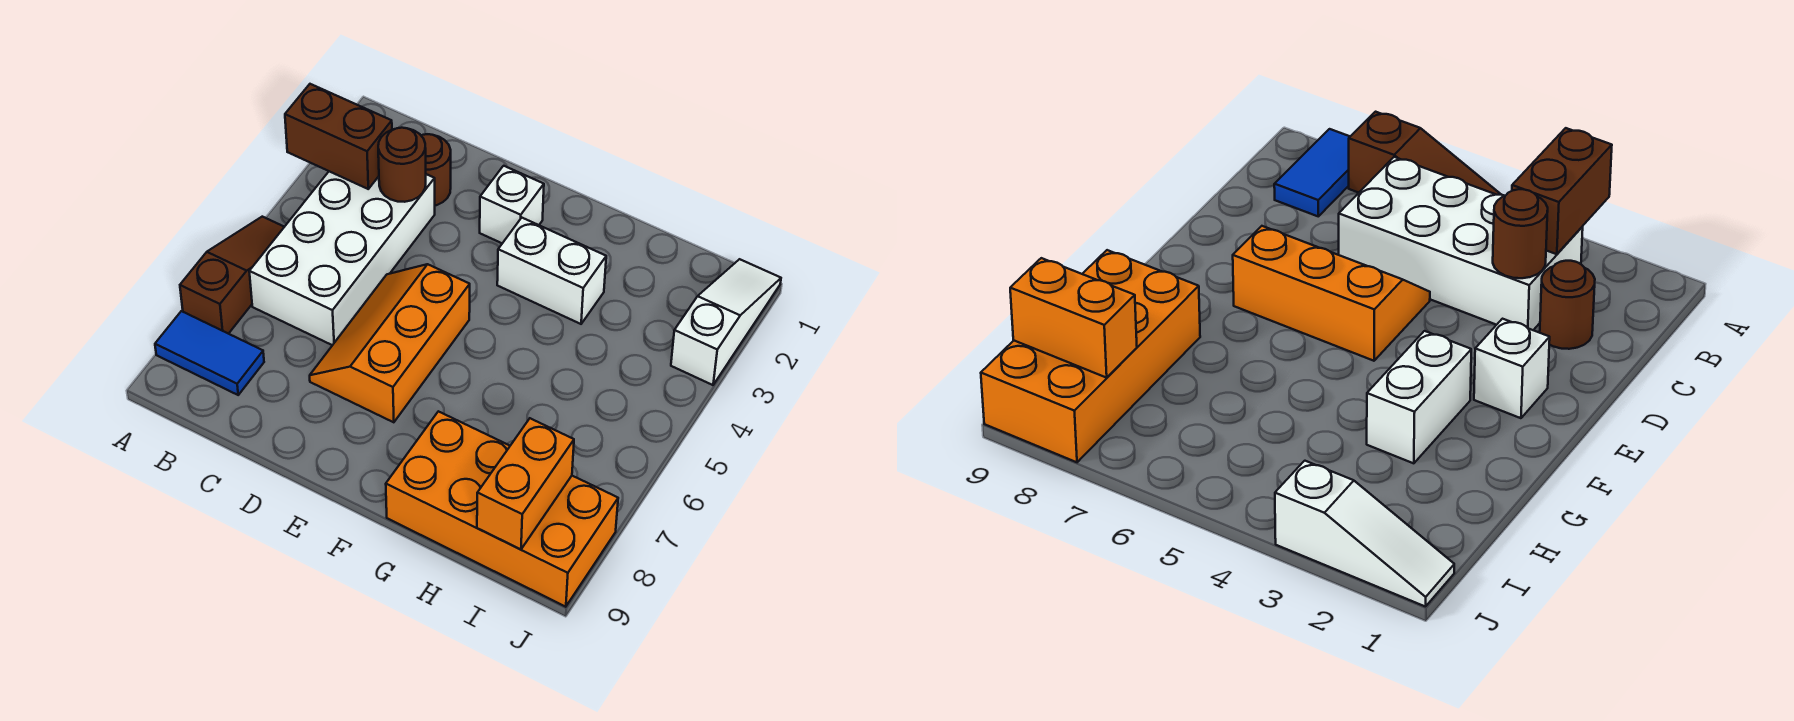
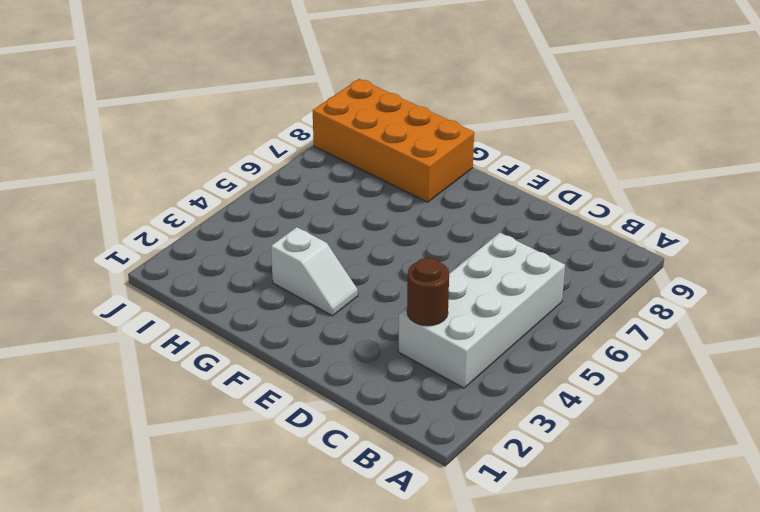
white 1x2 slope [271,227,358,316] -> white 1x2 brick [497,218,606,324]
none -> brown 1x3 slope [180,217,284,334]
none -> blue 1x2 tile [155,311,264,395]
none -> brown 1x1 round brick [421,134,451,205]

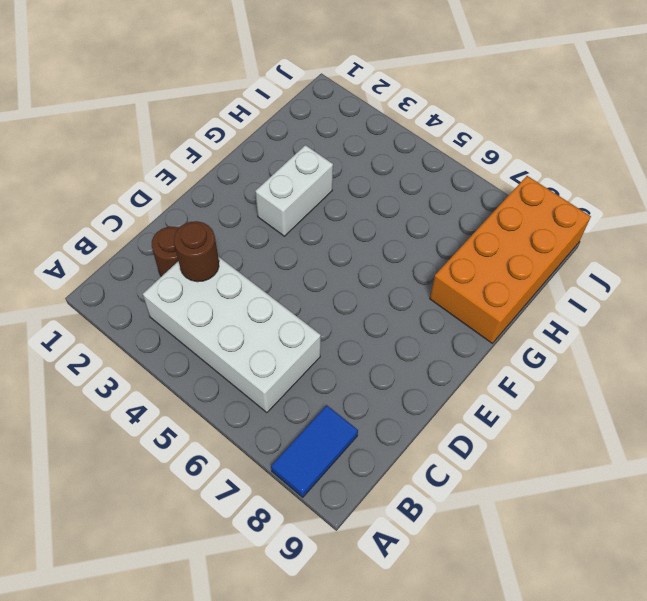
none -> brown 1x3 slope [180,217,284,334]
none -> orange 2x3 slope [310,264,470,422]
none -> white 1x1 brick [480,166,544,243]

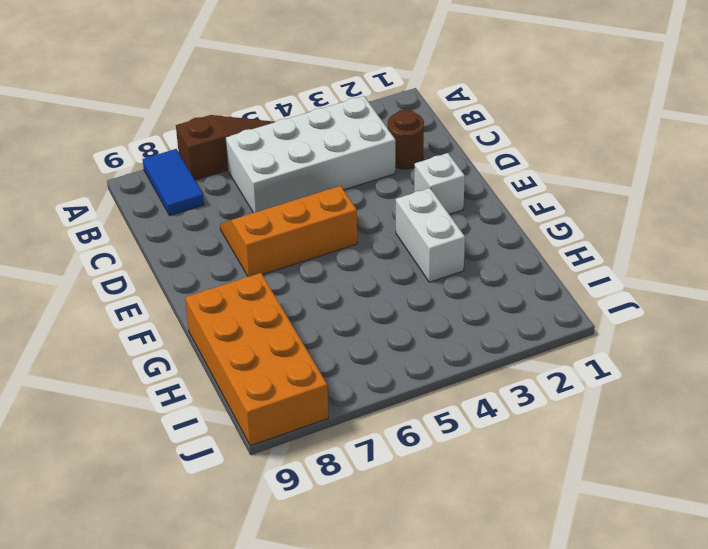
none -> white 1x3 slope [671,259,781,385]
none -> brown 1x2 brick [285,84,392,189]
none -> brown 1x1 round brick [378,128,426,202]

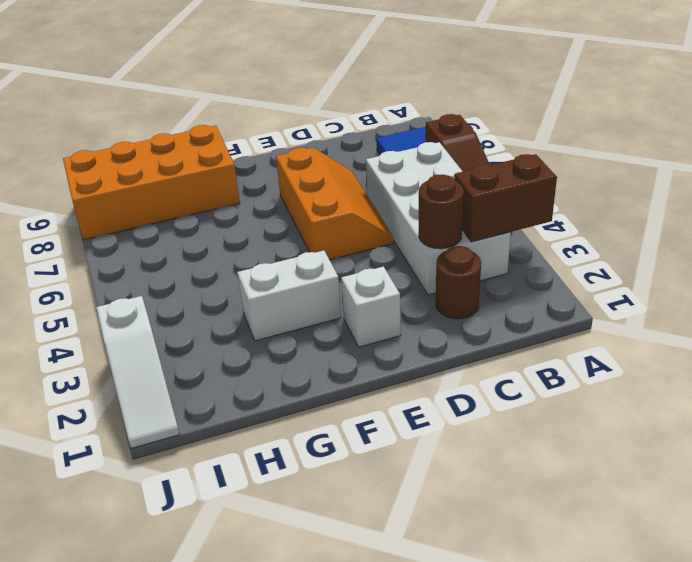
none -> orange 1x2 brick [477,418,574,549]

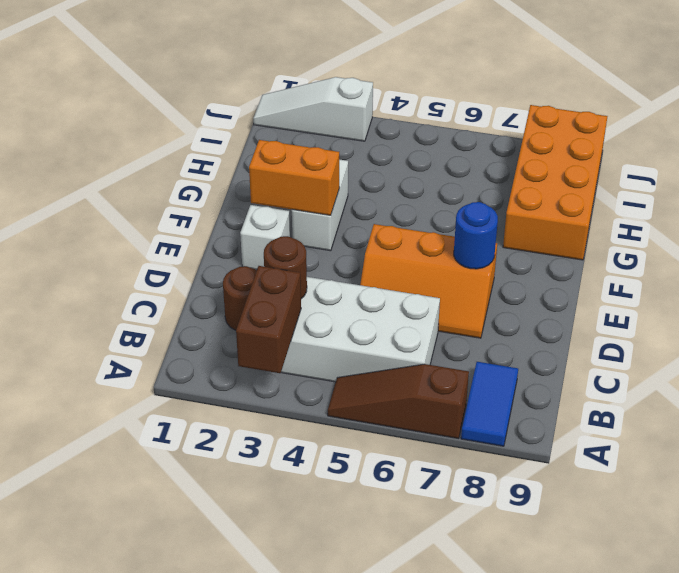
blue 1x1 round brick [454,202,498,269] -> none
orange 1x2 brick [249,140,339,215] -> orange 1x2 brick moved to [477,418,574,549]

